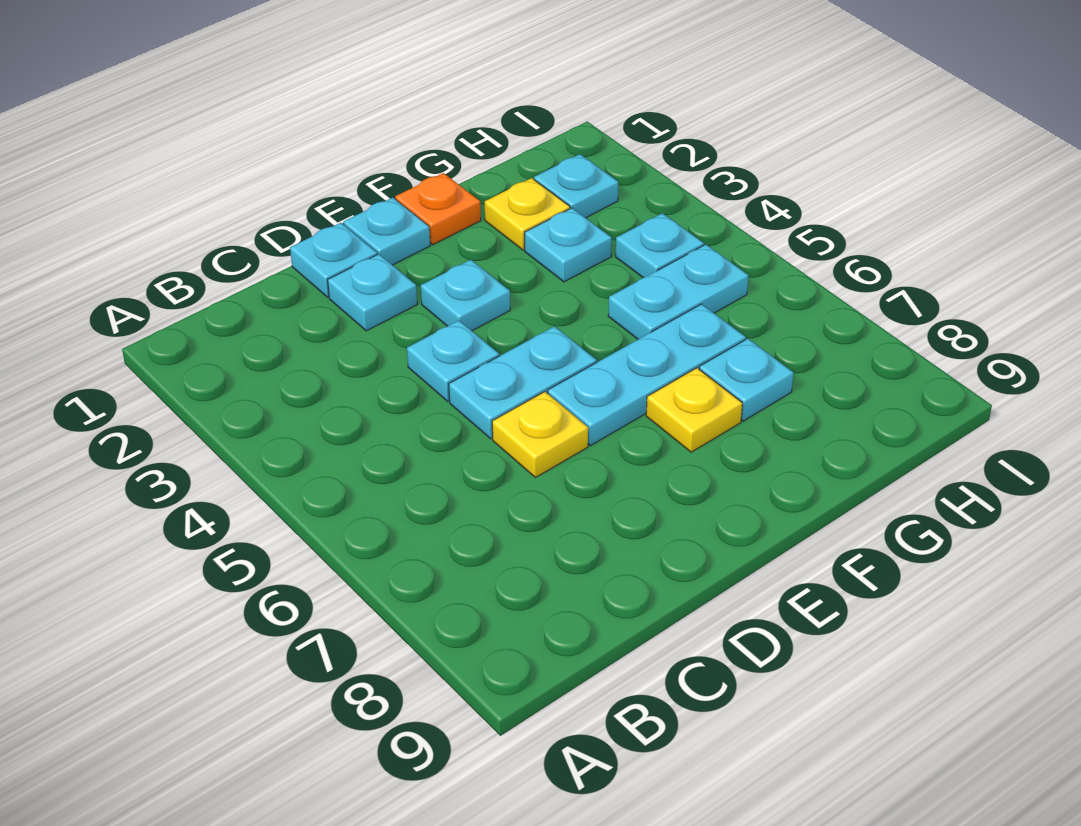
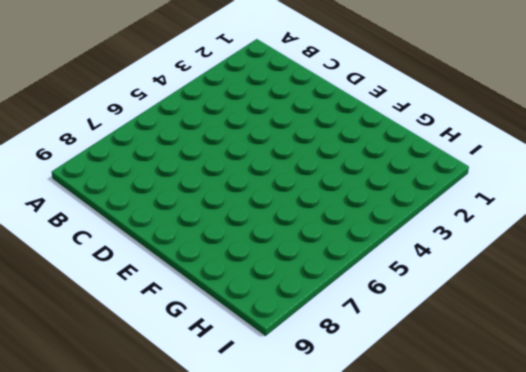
none -> cyan 1x1 plate [290,223,377,297]
none -> cyan 1x1 plate [328,254,417,331]
none -> cyan 1x1 plate [407,320,499,401]

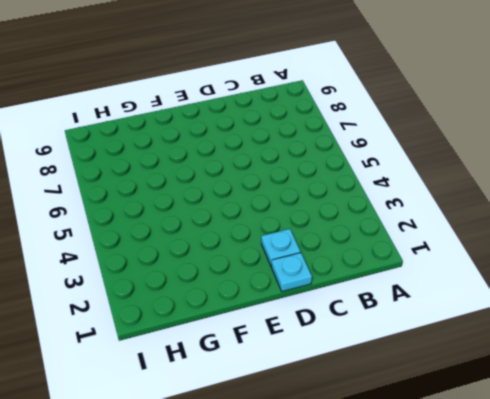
none -> cyan 1x1 plate [407,320,499,401]
none -> cyan 1x2 plate [449,326,597,439]
none -> yellow 1x1 plate [492,392,588,477]

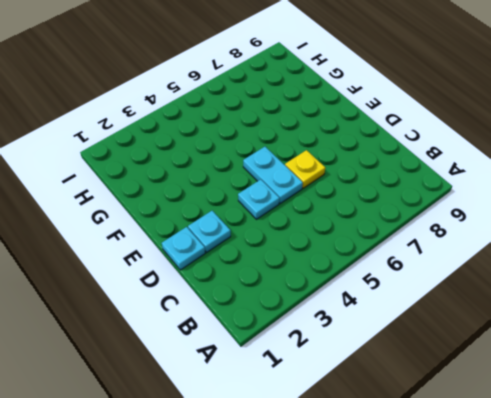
none -> cyan 1x1 plate [343,198,430,265]
none -> cyan 1x1 plate [421,260,510,331]
none -> cyan 1x3 plate [548,304,746,445]

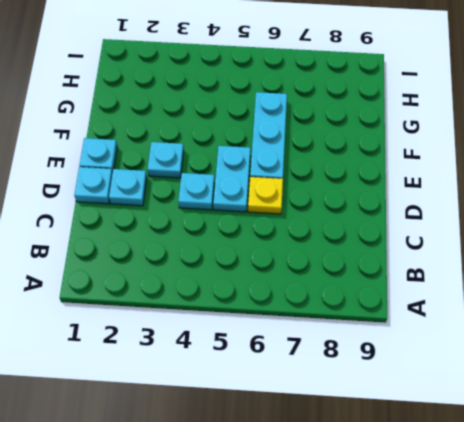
none -> orange 1x1 plate [395,173,481,244]
none -> yellow 1x1 plate [646,368,742,452]
none -> yellow 1x1 plate [485,178,570,250]

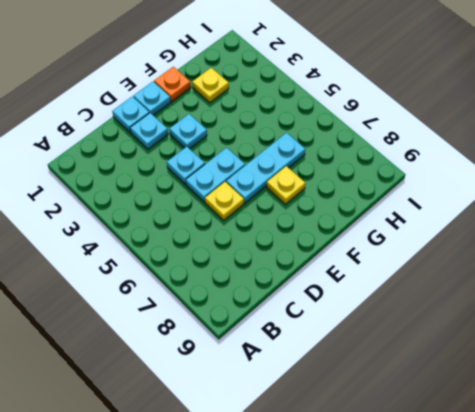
none -> cyan 1x1 plate [525,208,612,282]
none -> cyan 1x2 plate [608,244,749,339]
none -> cyan 1x1 plate [699,338,793,421]

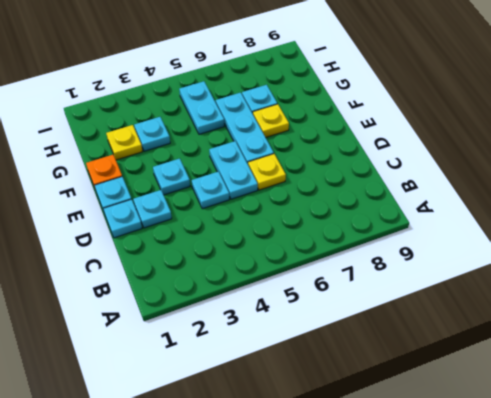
none -> cyan 1x1 plate [534,154,618,218]
none -> cyan 1x1 plate [616,213,704,278]

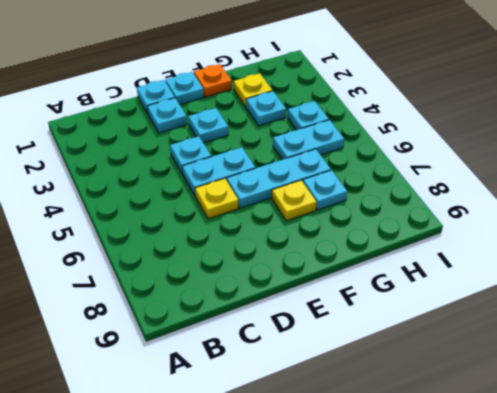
none -> cyan 1x1 plate [534,154,618,218]

